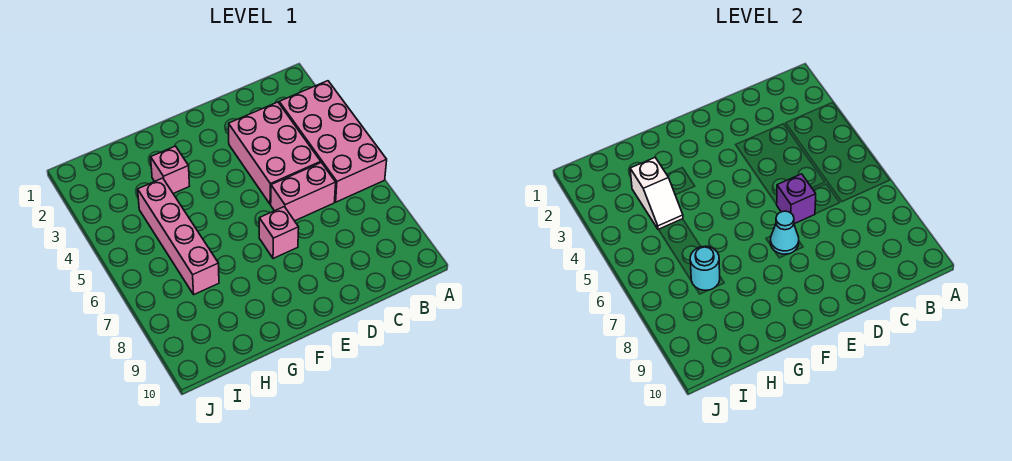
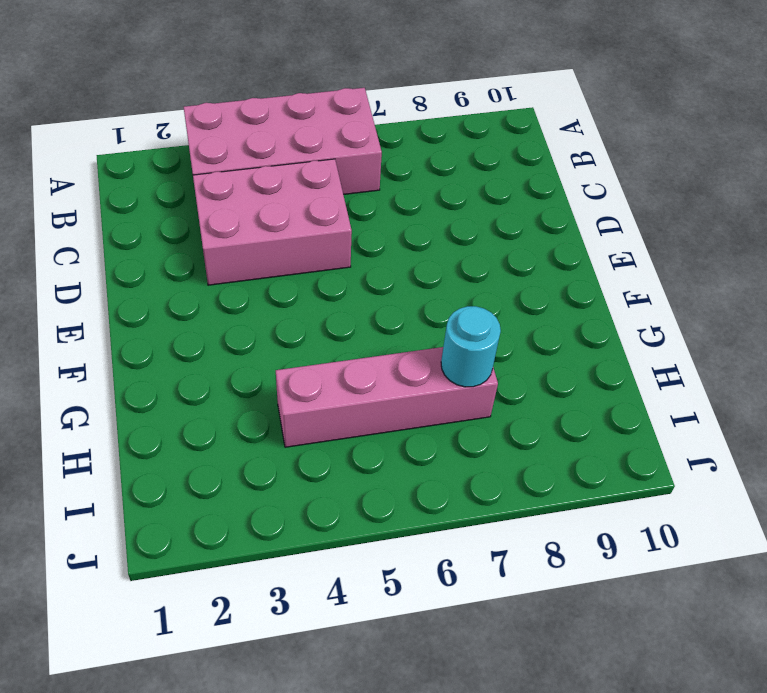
none -> pink 1x2 brick [271,163,336,221]
none -> pink 1x1 brick [259,207,299,259]

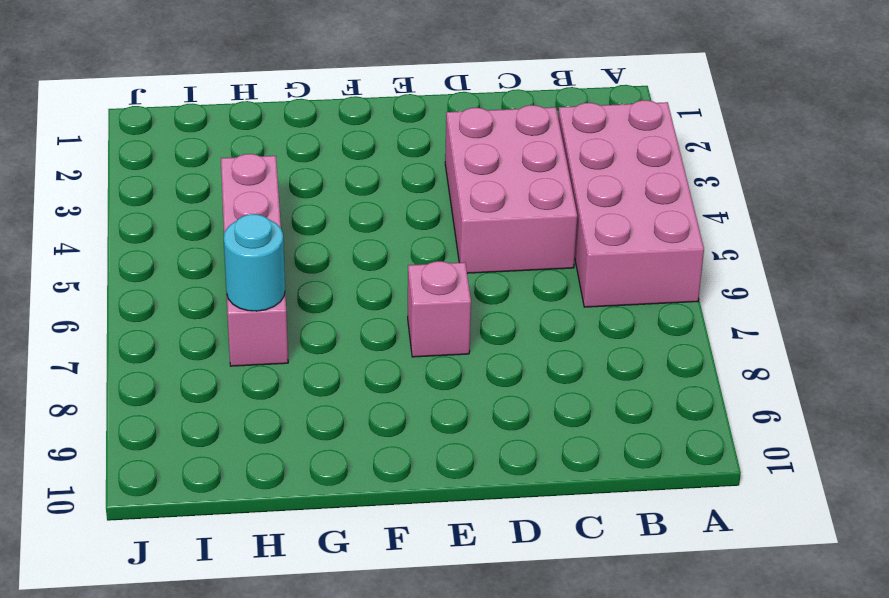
none -> pink 1x2 brick [271,163,336,221]
none -> pink 1x1 brick [151,146,189,194]

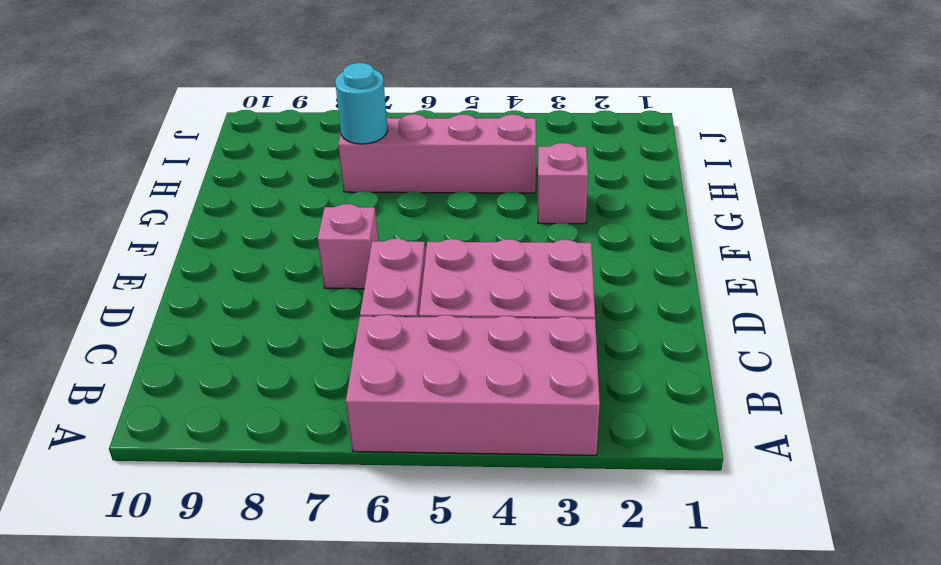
none -> purple 1x1 brick [777,174,816,224]
none -> cyan 1x1 cone [771,211,799,254]

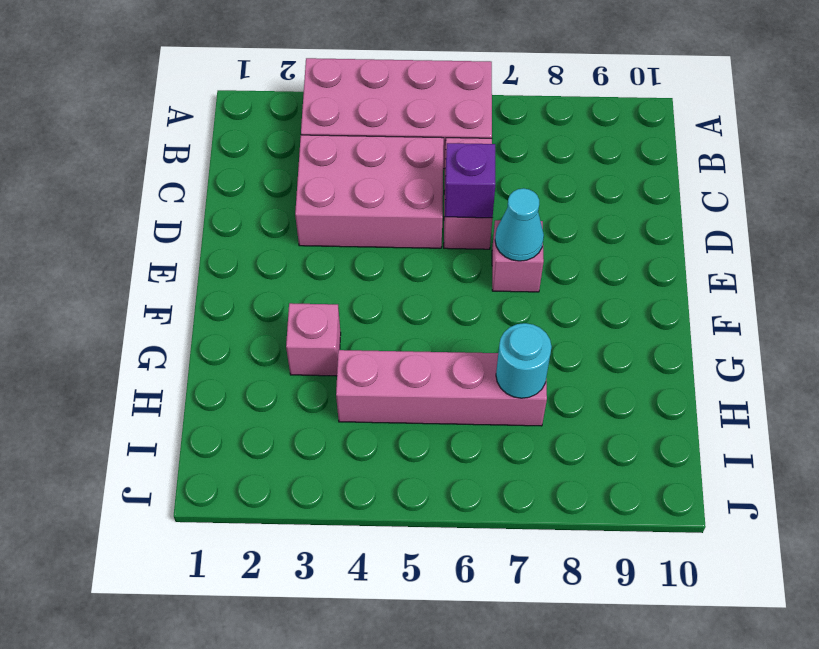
none -> white 1x2 slope [630,158,683,230]

